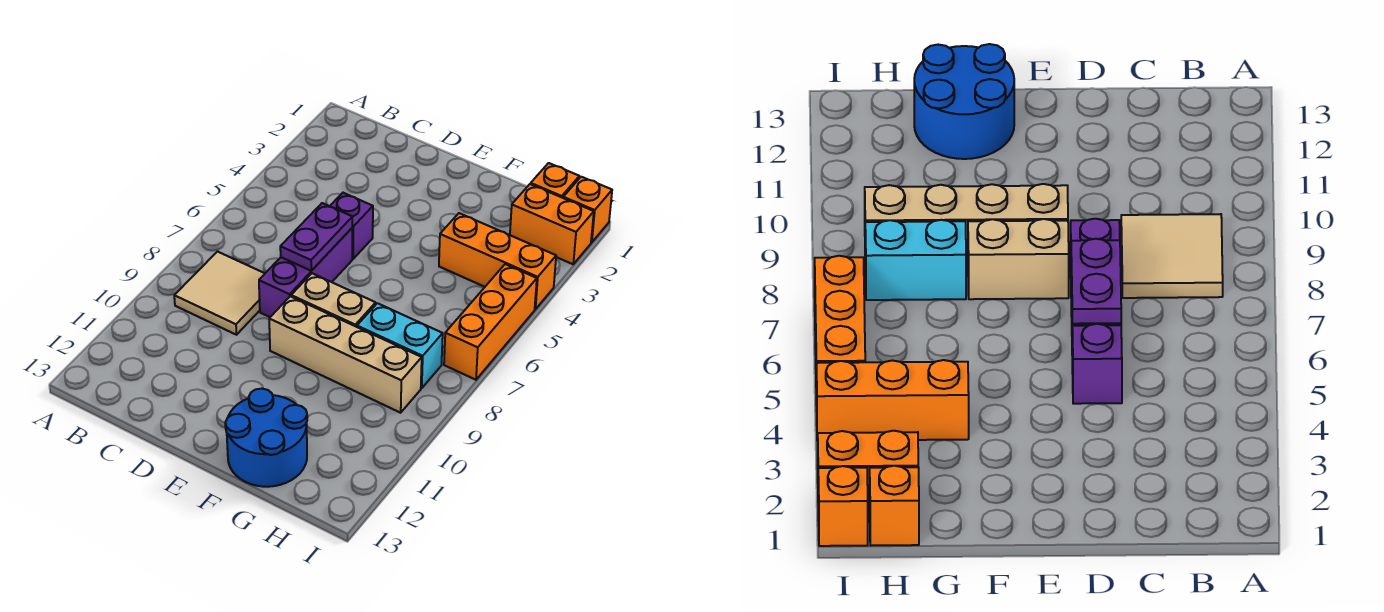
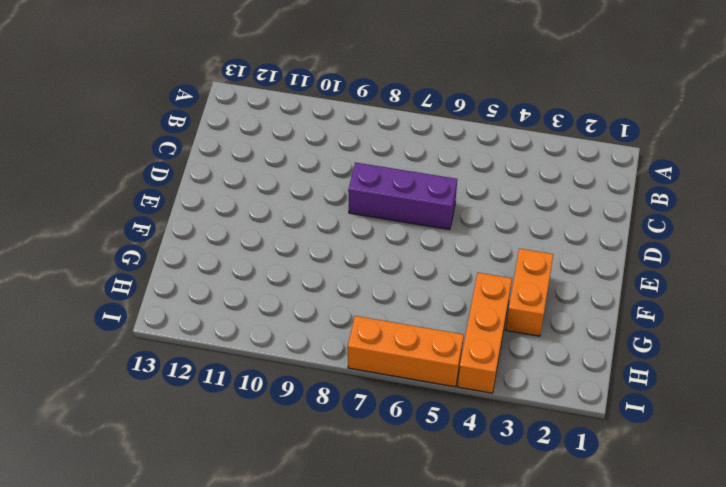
orange 1x2 brick [506,248,553,336] -> orange 1x2 brick moved to [510,184,594,264]
none -> tan 2x2 tile [174,252,265,335]
none -> purple 1x1 brick [330,193,373,259]
none -> tan 1x2 brick [291,273,376,327]

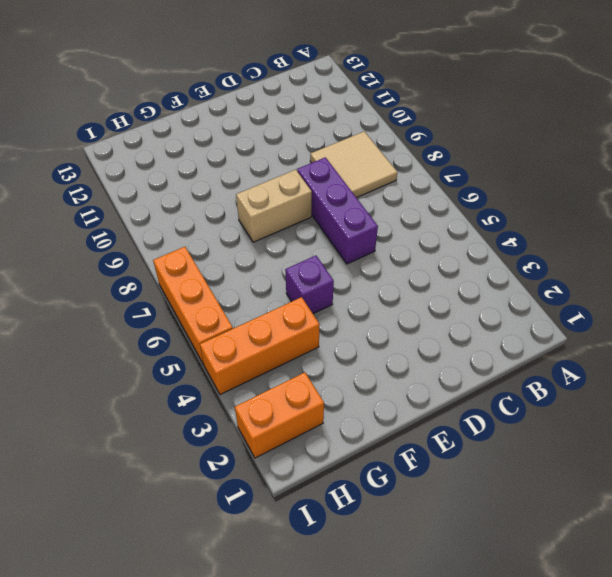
purple 1x1 brick [285,256,334,314] -> purple 1x1 brick moved to [330,193,373,259]
none -> tan 1x4 brick [269,296,422,413]
none -> blue 2x2 round brick [225,389,307,487]
none -> cyan 1x2 brick [357,303,443,388]

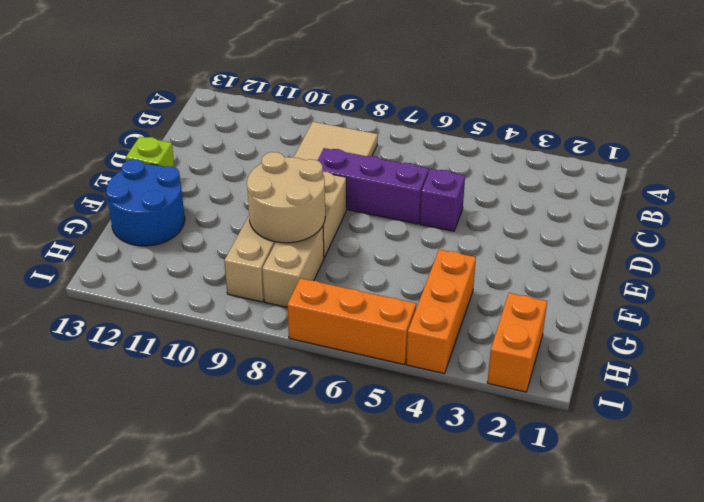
lime 1x1 brick [126,137,174,167] -> none
tan 2x2 round brick [247,152,325,243] -> none
tan 1x2 brick [262,226,324,307] -> cyan 1x2 brick [357,303,443,388]
none -> orange 1x1 brick [531,163,579,198]
none -> orange 1x1 brick [563,177,612,243]
none -> purple 1x2 plate [280,203,352,271]

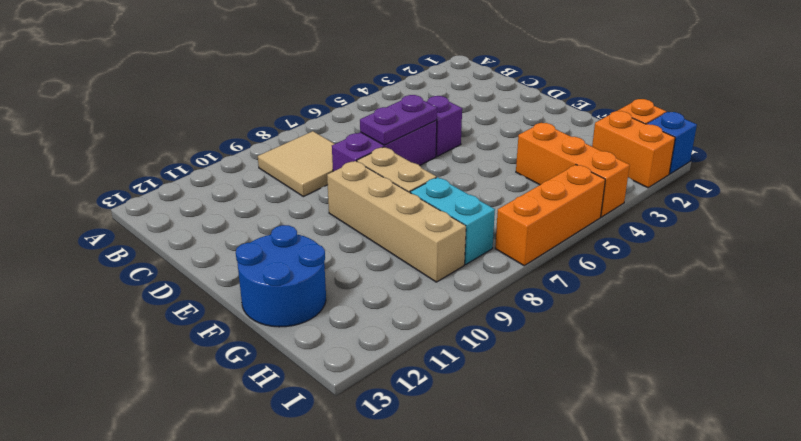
blue 1x1 brick [648,112,697,174] -> orange 1x1 brick [563,177,612,243]

